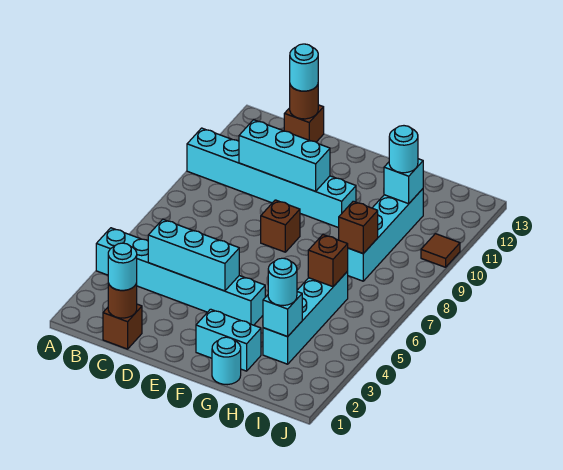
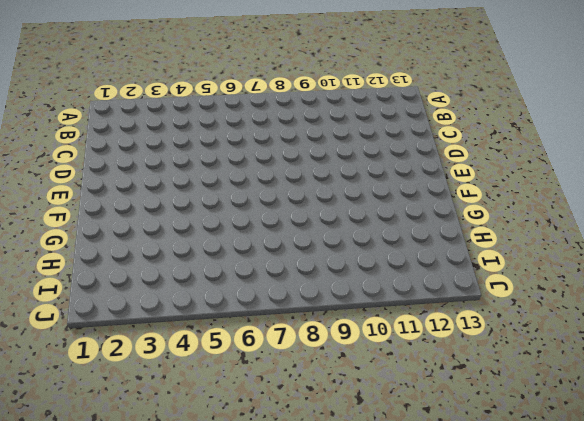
none -> cyan 1x6 brick [96,228,265,325]
none -> cyan 1x6 brick [187,128,356,228]
none -> brown 1x1 brick [103,304,142,349]

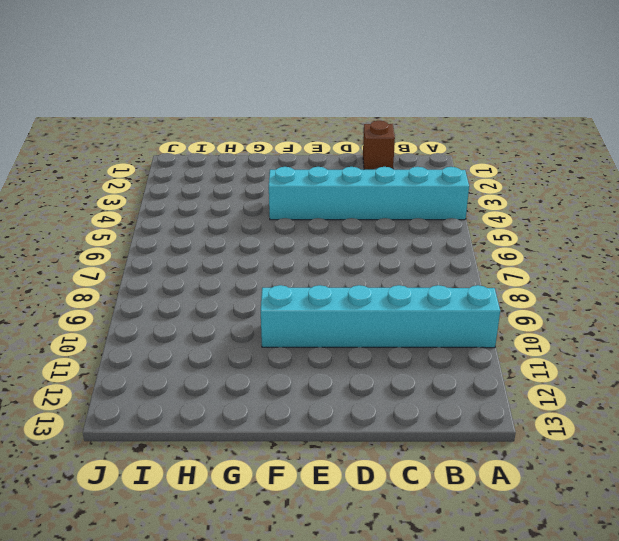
none -> brown 1x1 brick [284,105,324,142]
none -> brown 1x1 brick [261,200,300,252]
none -> cyan 1x2 brick [196,309,261,371]

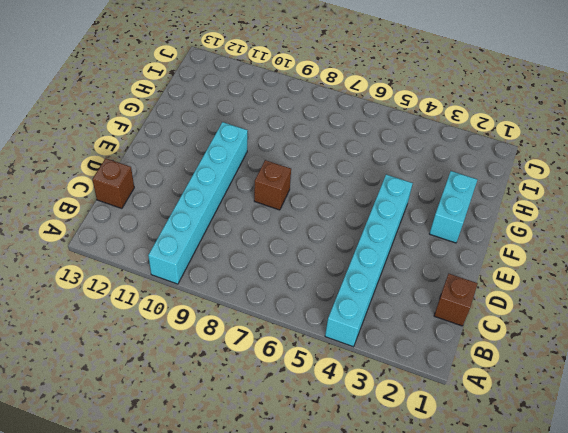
none -> cyan 1x1 round brick [212,337,241,385]
none -> cyan 1x4 brick [263,272,348,364]
none -> cyan 1x4 brick [347,189,423,281]

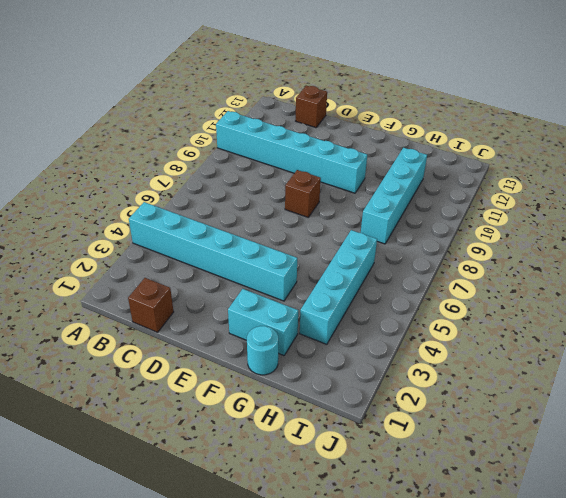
none -> brown 1x1 tile [421,234,460,267]
none -> brown 1x1 round brick [108,283,137,318]
none -> cyan 1x3 brick [148,219,239,291]

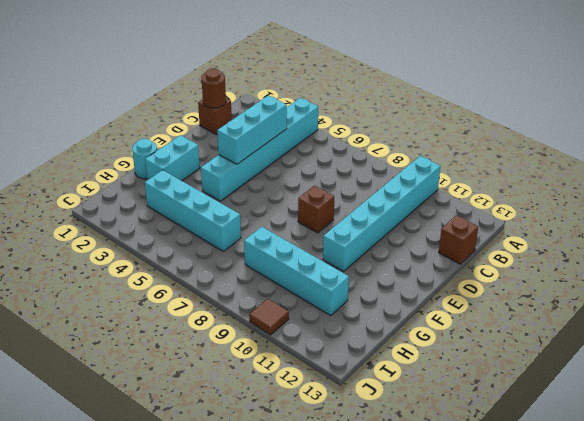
none -> cyan 1x3 brick [239,120,330,191]
none -> brown 1x1 round brick [290,85,318,119]
none -> cyan 1x1 brick [263,292,302,337]

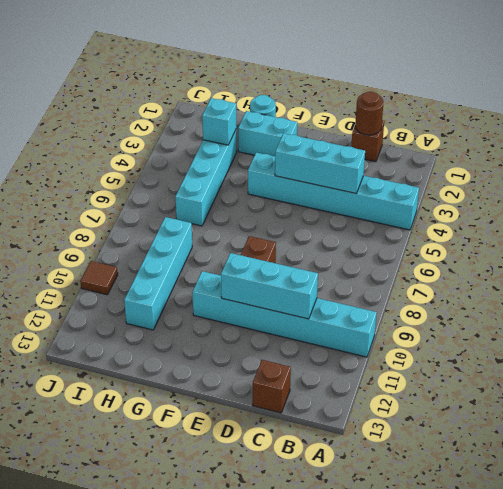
none -> brown 1x1 round brick [290,85,318,119]
none -> brown 1x1 brick [308,235,348,287]
none -> brown 1x1 brick [338,201,378,254]

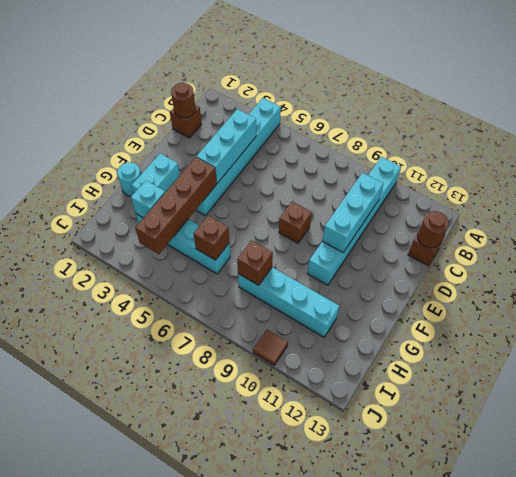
brown 1x4 brick [135,157,217,254] -> none
none -> cyan 1x1 brick [384,159,423,204]
none -> cyan 1x1 round brick [108,243,137,290]
none -> cyan 1x1 round brick [290,44,318,91]

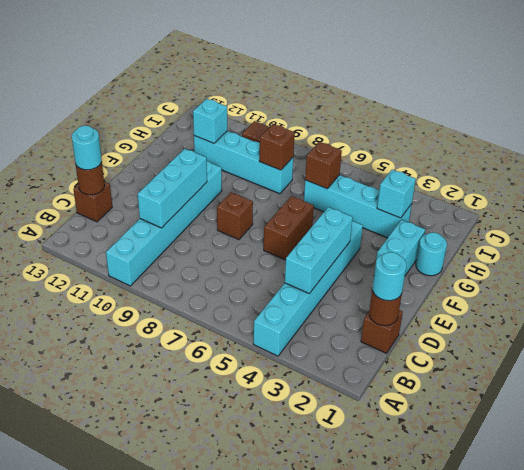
brown 1x2 brick [264,196,314,260] -> none
none -> cyan 1x1 round brick [268,258,297,305]
none -> cyan 1x1 round brick [389,126,418,173]

